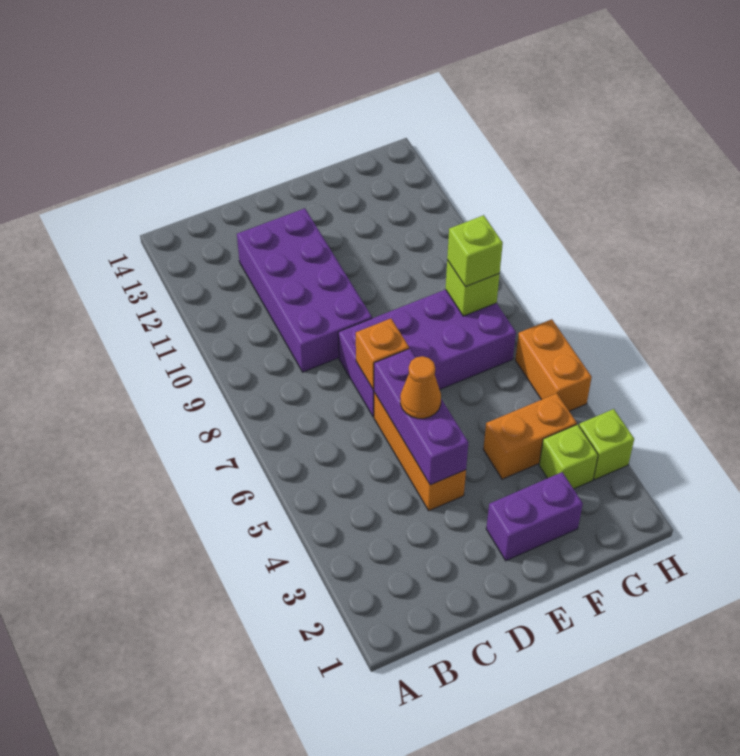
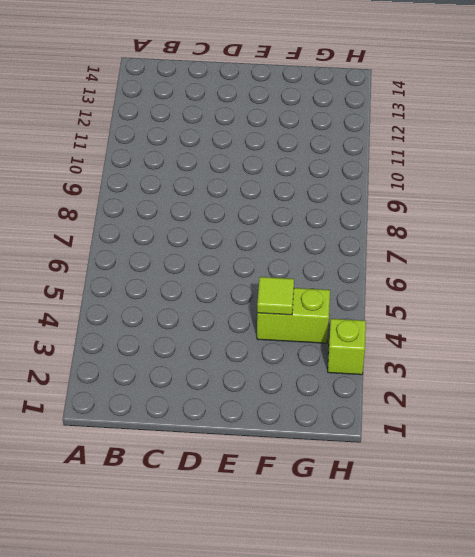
lime 1x2 brick [257,288,330,343] -> orange 1x2 brick [483,393,577,479]
lime 1x1 tile [257,277,294,315] -> none
none -> purple 2x4 brick [237,208,372,372]
none -> orange 1x3 brick [374,392,466,511]
none -> purple 2x4 brick [338,290,516,417]

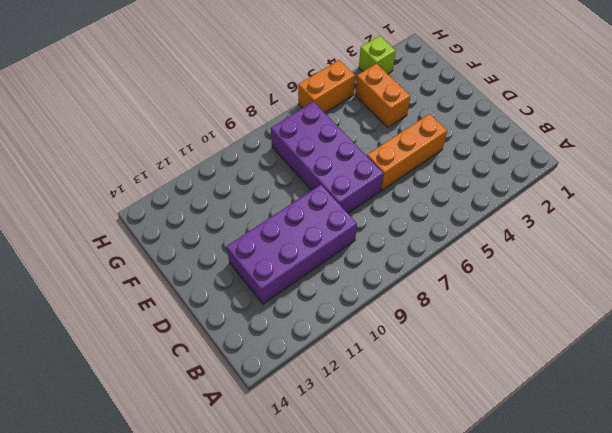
none -> purple 1x2 brick [486,472,583,561]
none -> lime 1x1 brick [539,424,598,489]
none -> purple 1x3 brick [374,349,468,485]

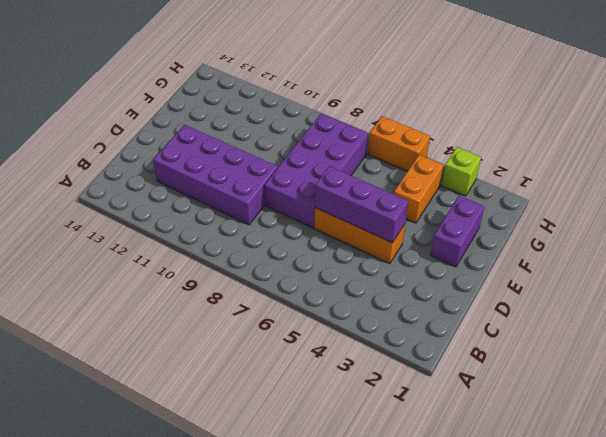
none -> lime 1x1 brick [539,424,598,489]
none -> orange 1x1 brick [356,319,409,390]
none -> lime 1x1 brick [446,260,500,316]

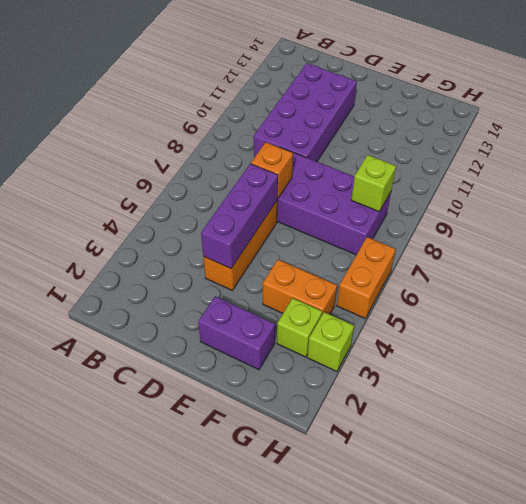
none -> orange 1x1 cone [400,356,441,419]
none -> lime 1x1 brick [447,215,503,287]

